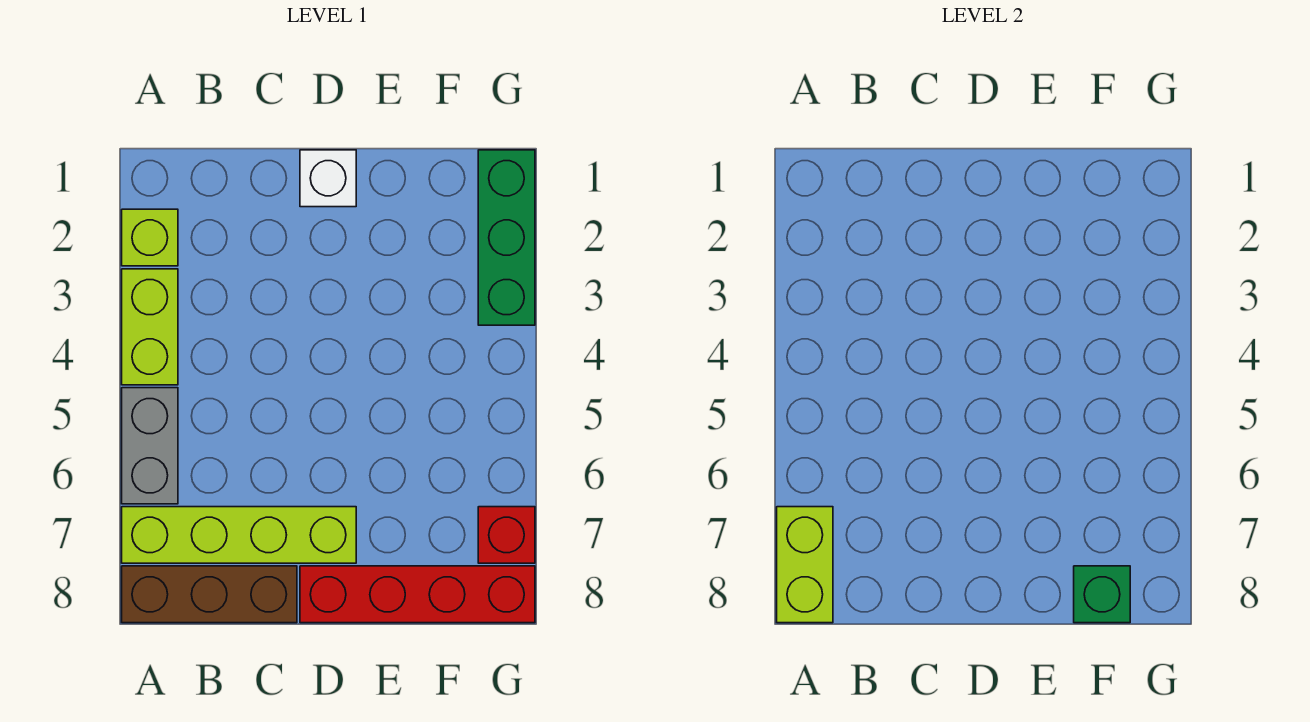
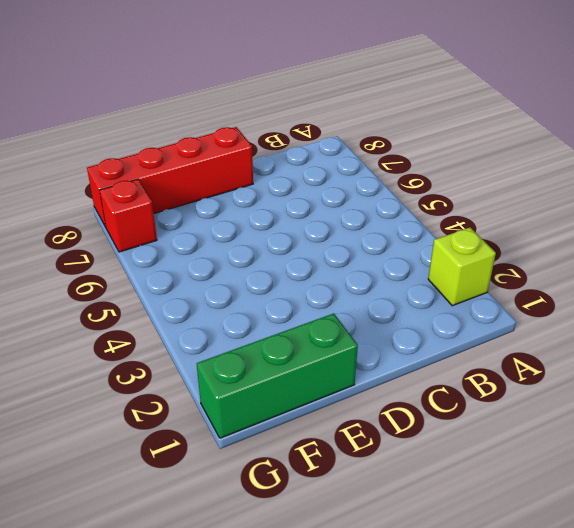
green 1x3 brick [197,313,358,438] -> green 1x3 brick turned to [478,150,535,325]
none -> lime 1x2 brick [122,269,178,385]
none -> grey 1x2 brick [122,388,178,504]

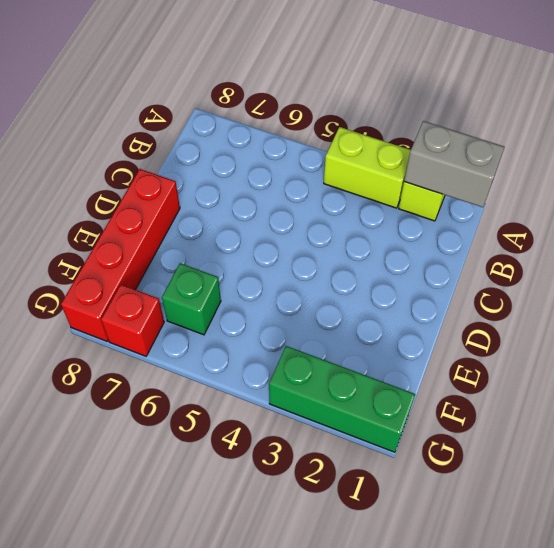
grey 1x2 brick [404,121,504,207] -> grey 1x2 brick moved to [122,388,178,504]
green 1x1 brick [162,263,221,335] -> green 1x1 brick moved to [1074,566,1130,623]
none -> lime 1x4 brick [122,507,356,563]
none -> brown 1x3 brick [122,566,297,623]

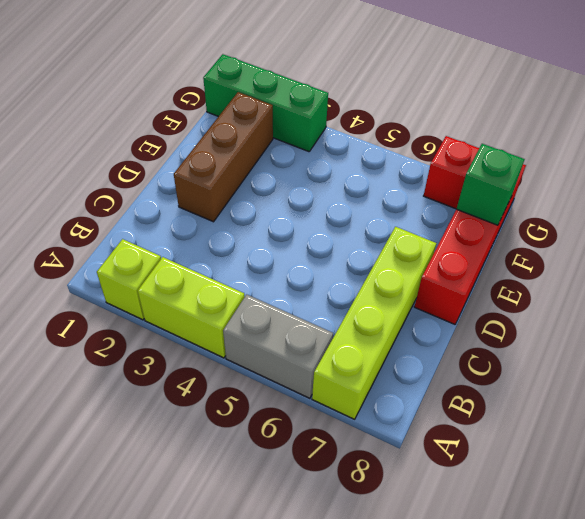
brown 1x3 brick [174,92,273,222] -> brown 1x3 brick moved to [122,566,297,623]
none -> white 1x1 brick [300,150,356,207]
none -> lime 1x2 brick [777,507,833,623]

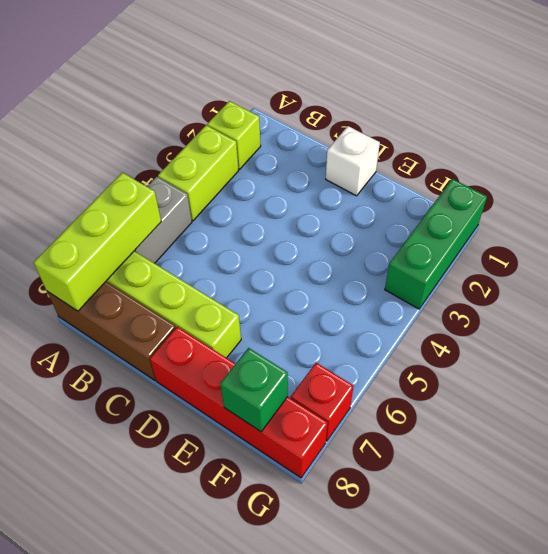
lime 1x3 brick [34,173,161,311] -> lime 1x2 brick [777,507,833,623]

